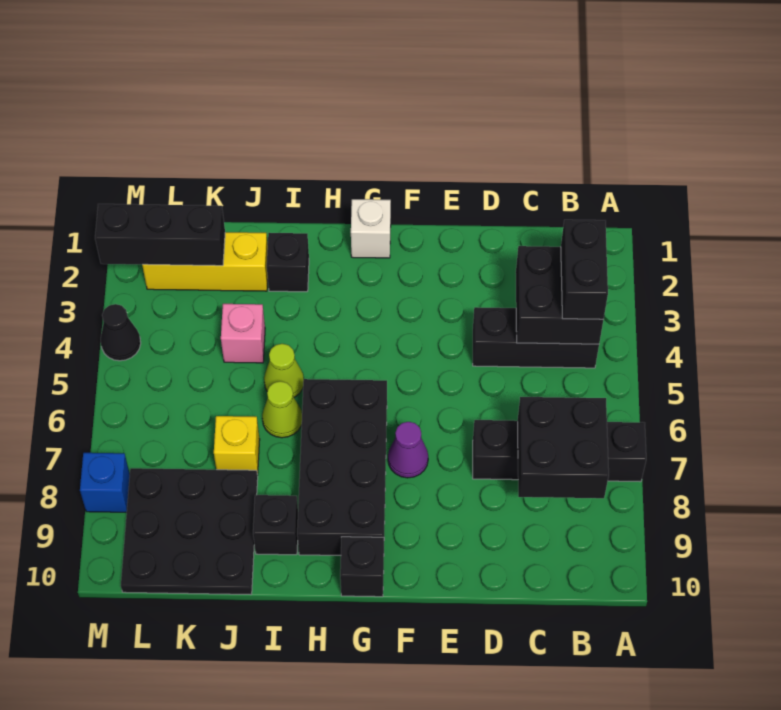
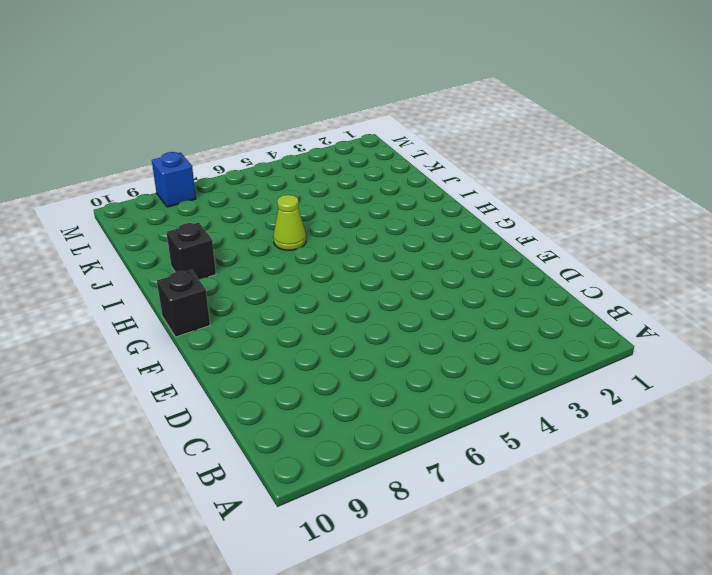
none -> black 1x4 brick [473,420,646,482]
none -> black 1x3 brick [473,307,599,368]
none -> purple 1x1 cone [388,422,428,478]

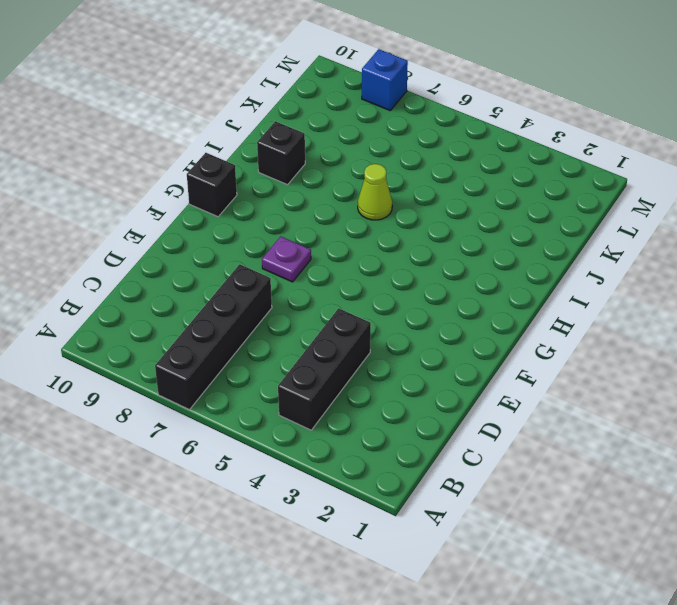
purple 1x1 plate [262,236,311,282] -> purple 1x1 cone [388,422,428,478]
none -> white 1x1 brick [351,199,391,258]
none -> black 2x4 brick [297,379,387,555]
none -> black 1x1 brick [267,233,309,292]

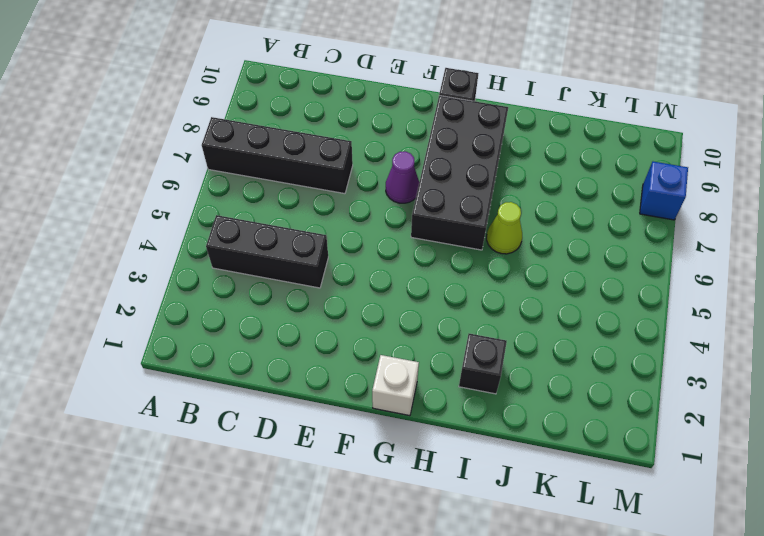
none -> lime 1x1 cone [264,344,304,397]
none -> black 1x1 brick [253,495,298,555]
none -> yellow 1x3 brick [142,232,268,291]

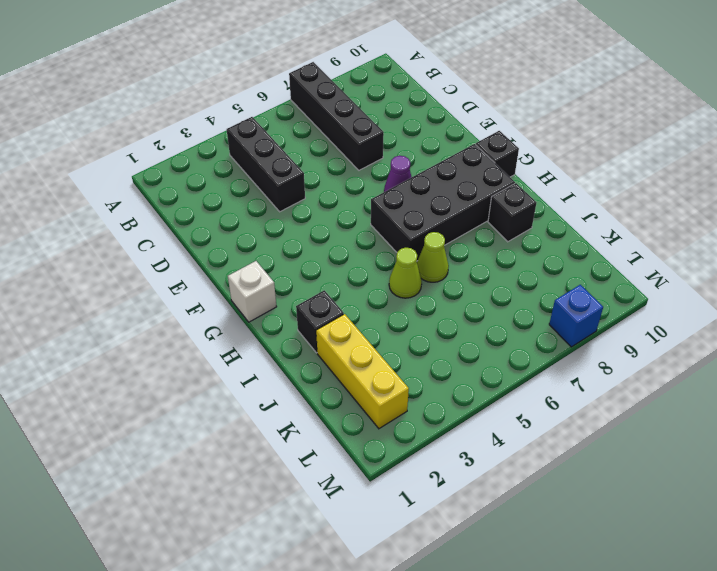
none -> pink 1x1 brick [221,304,265,363]
none -> yellow 1x1 brick [214,416,260,475]
none -> black 3x3 plate [121,468,258,595]

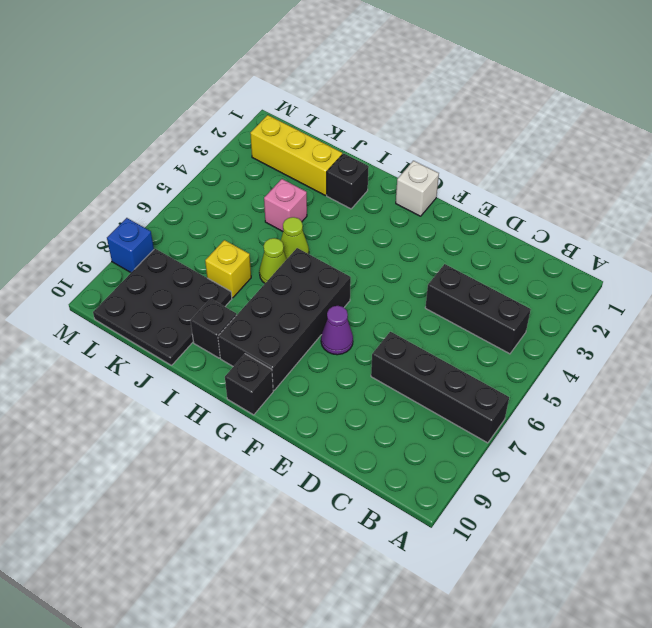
none -> black 1x1 cone [101,304,141,361]
none -> black 2x2 brick [516,246,604,344]
none -> black 2x2 brick [518,397,609,498]

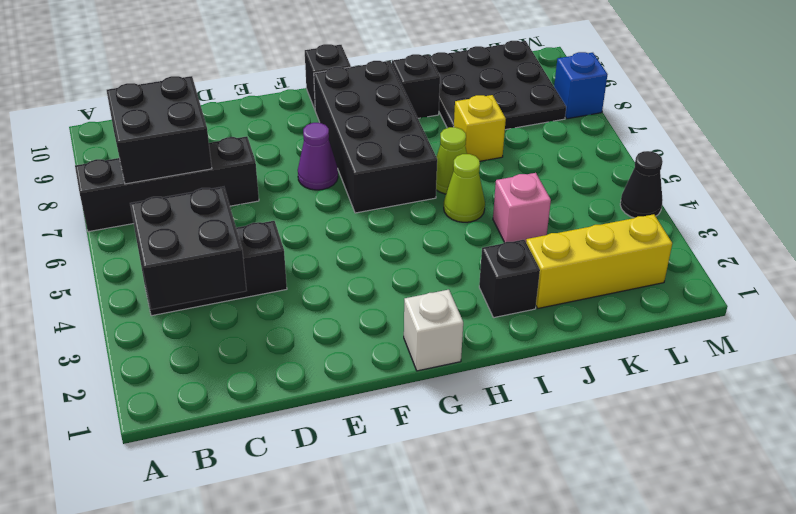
none -> black 1x3 brick [95,204,225,266]
none -> black 1x2 brick [561,220,608,319]

